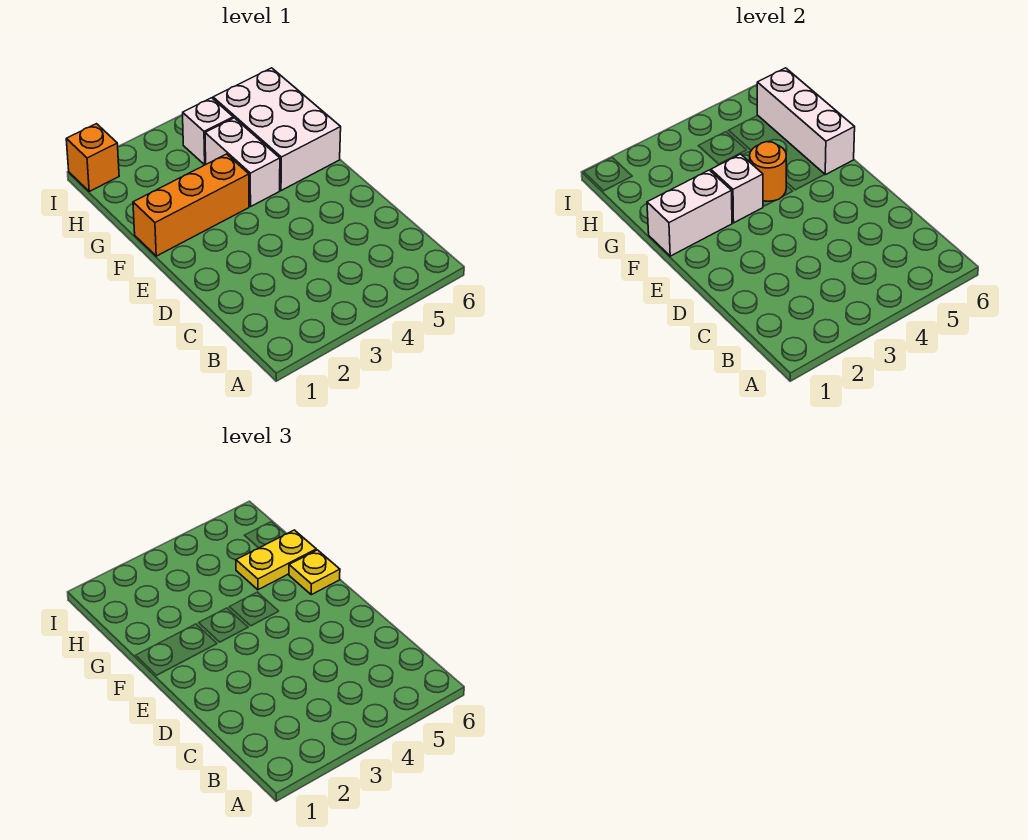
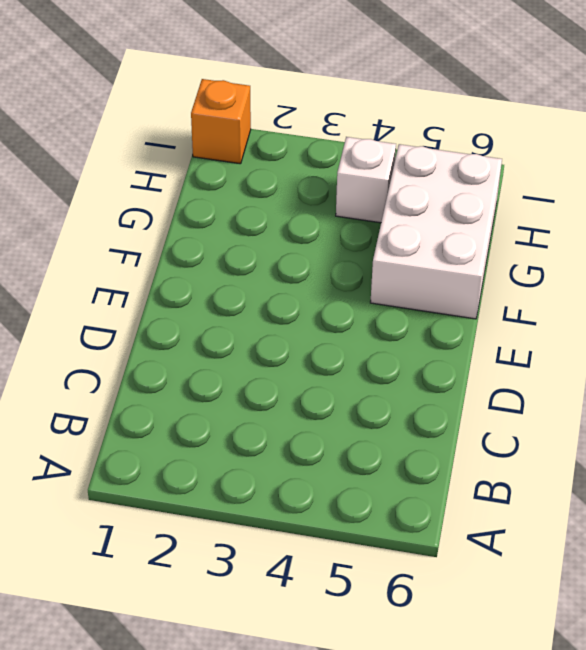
none -> orange 1x3 brick [133,154,249,256]
none -> white 1x2 brick [205,118,280,206]

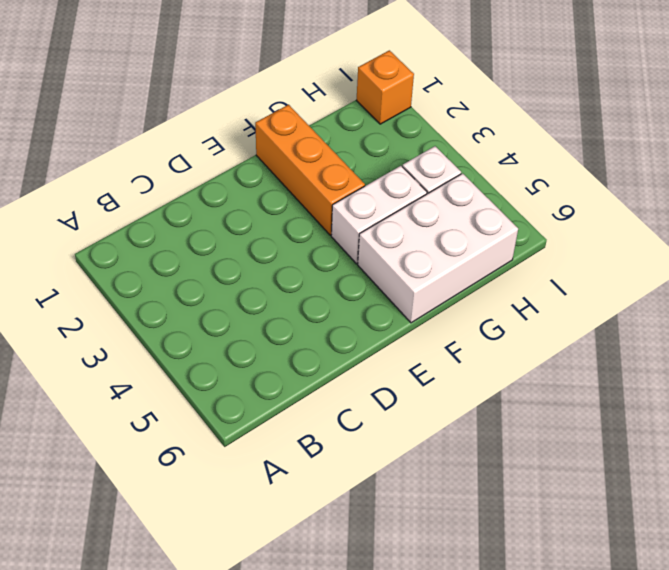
none -> white 1x2 brick [647,170,732,256]
none -> white 1x1 brick [711,154,763,223]

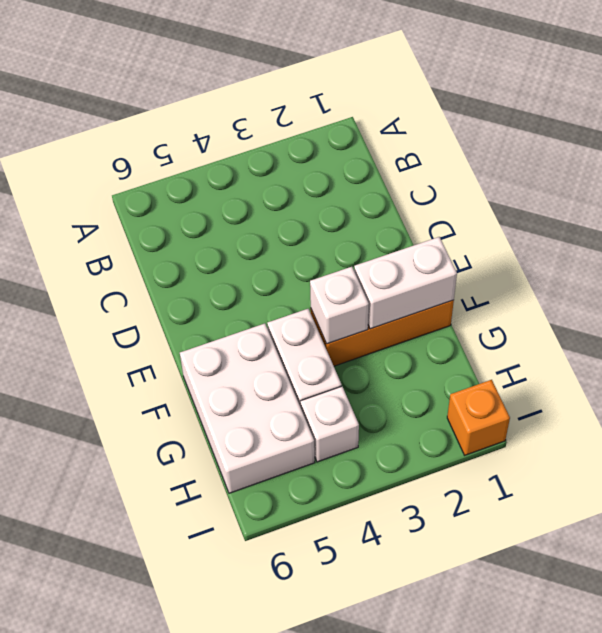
none -> orange 1x1 round brick [750,142,786,201]
none -> white 1x3 brick [757,68,855,175]

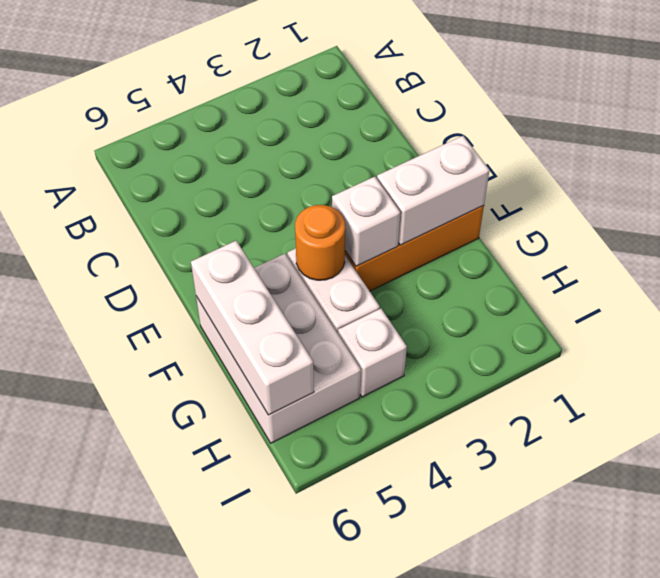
none -> orange 1x1 brick [66,124,119,191]
none -> yellow 1x1 plate [289,550,340,595]

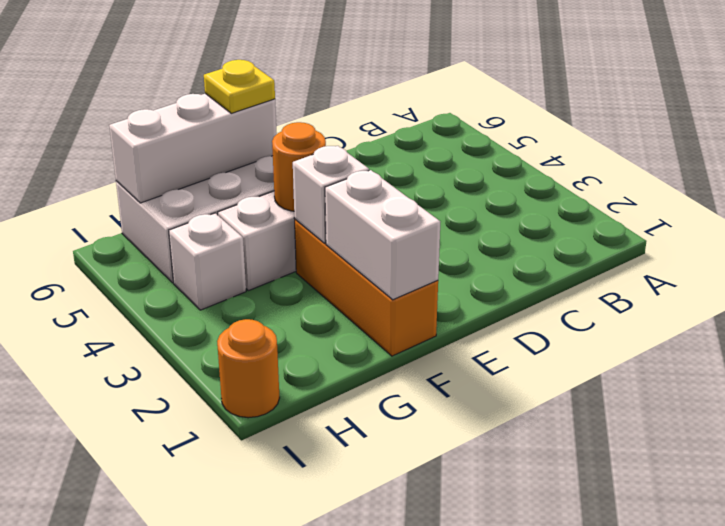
orange 1x1 round brick [217,319,280,418] -> orange 1x1 brick [66,124,119,191]
none -> yellow 1x2 plate [236,530,316,590]

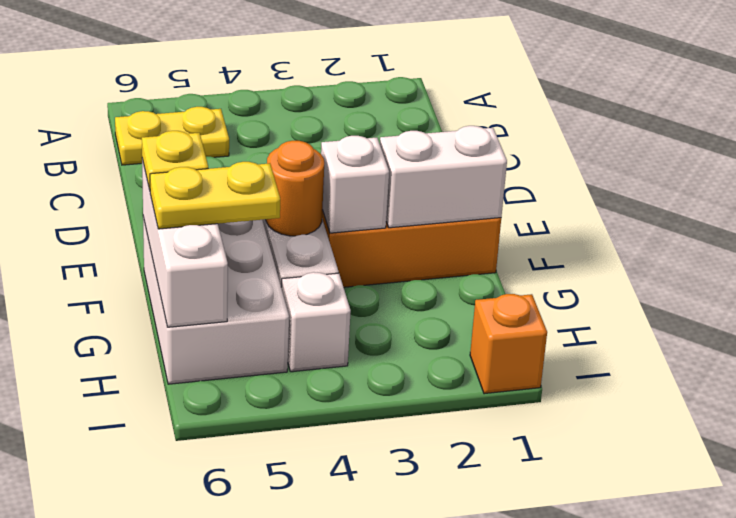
yellow 1x2 plate [115,107,229,165] -> none

